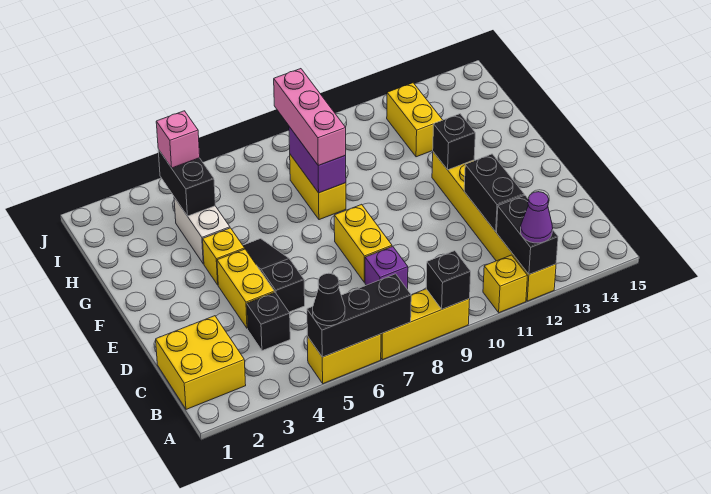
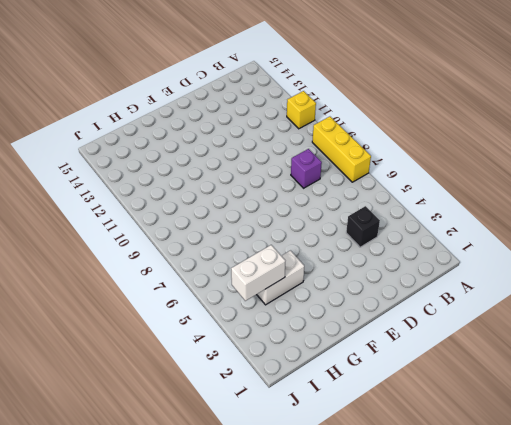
white 1x2 brick [231,245,285,301] -> black 1x2 brick [158,149,215,216]
none -> yellow 1x2 brick [307,334,381,384]
none -> yellow 1x6 brick [432,152,556,301]
none -> yellow 2x2 brick [156,316,246,409]

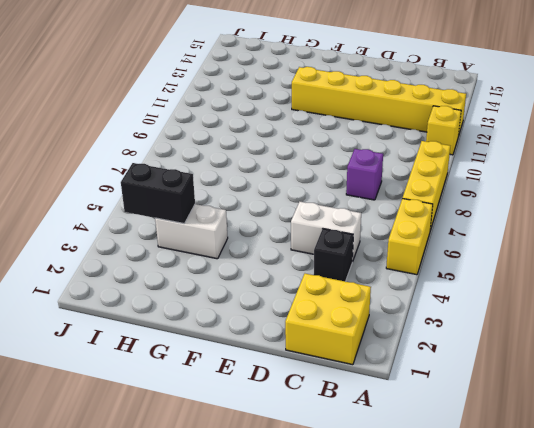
white 1x2 brick [291,202,361,262] -> black 1x3 slope [243,239,305,312]
none -> yellow 1x2 brick [217,249,274,328]
none -> yellow 1x2 brick [334,204,392,282]
none -> yellow 1x1 brick [203,228,245,285]

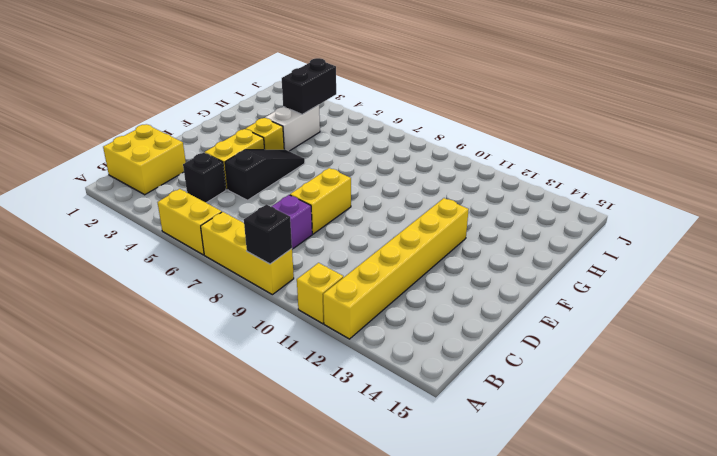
none -> yellow 1x2 brick [290,155,346,220]
none -> yellow 1x2 brick [387,83,442,157]
none -> black 1x3 brick [307,274,411,357]

